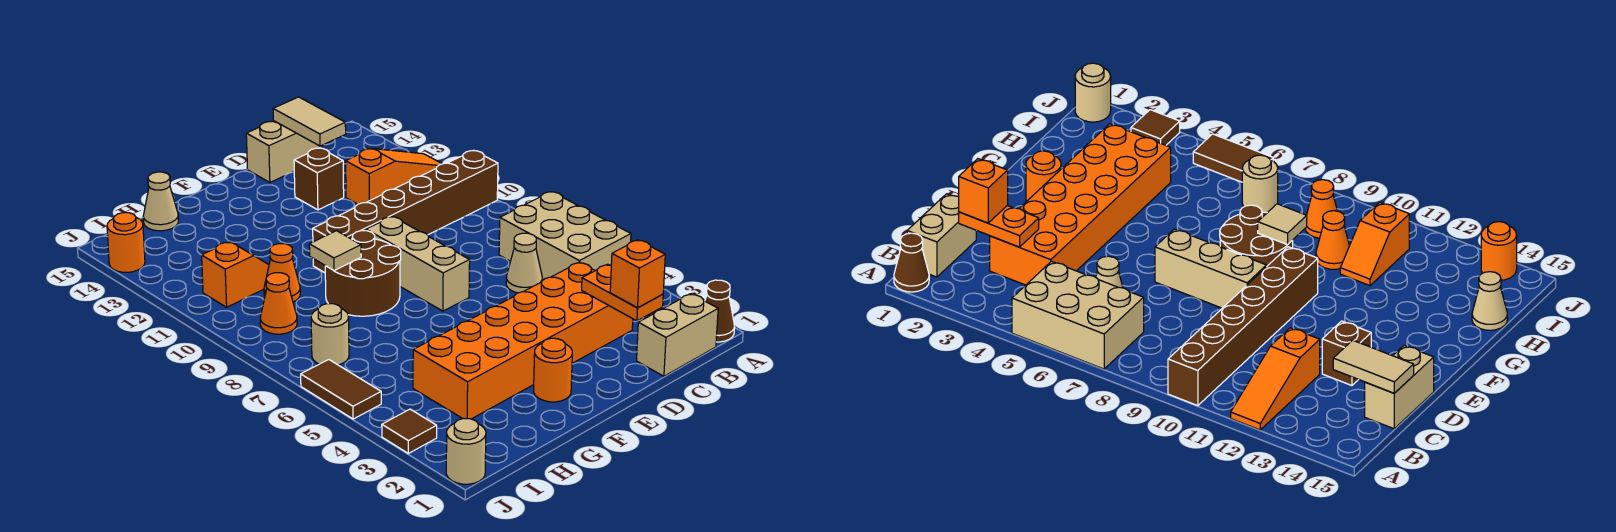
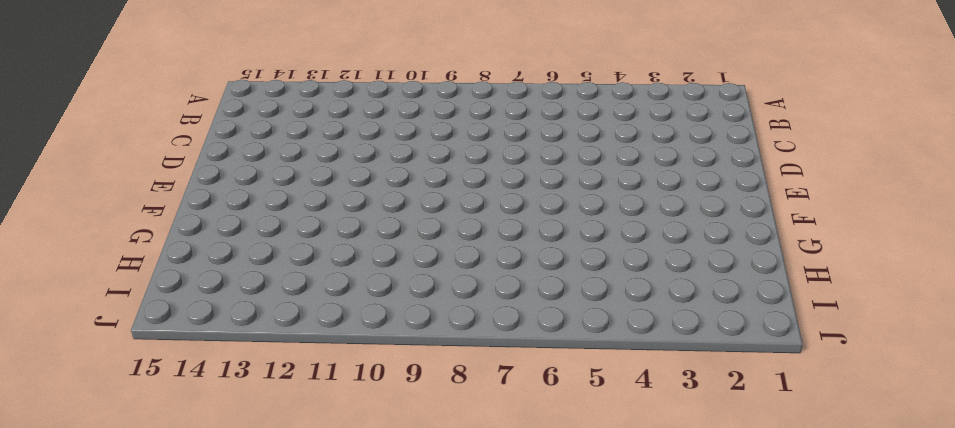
none -> brown 1x1 cone [705,280,735,342]
none -> tan 2x3 brick [499,192,631,280]
none -> brown 1x6 brick [313,151,498,273]

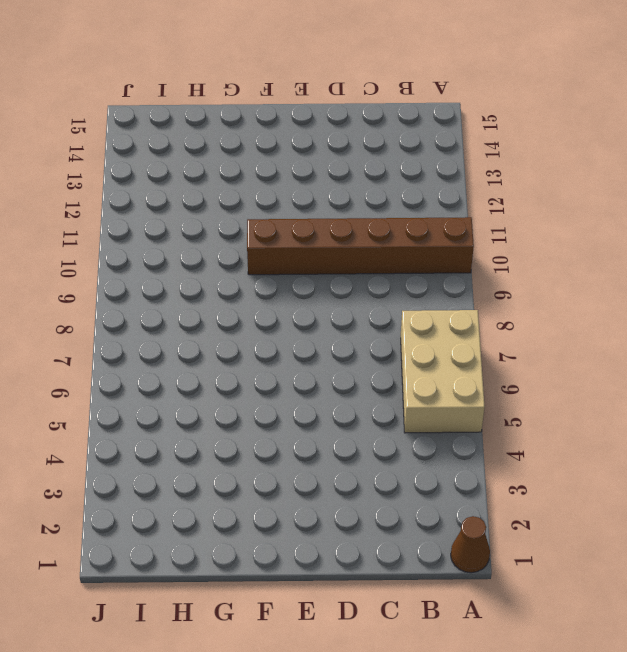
none -> orange 1x3 slope [346,148,442,204]
none -> tan 1x2 brick [637,294,718,376]
none -> orange 2x6 brick [413,262,633,419]

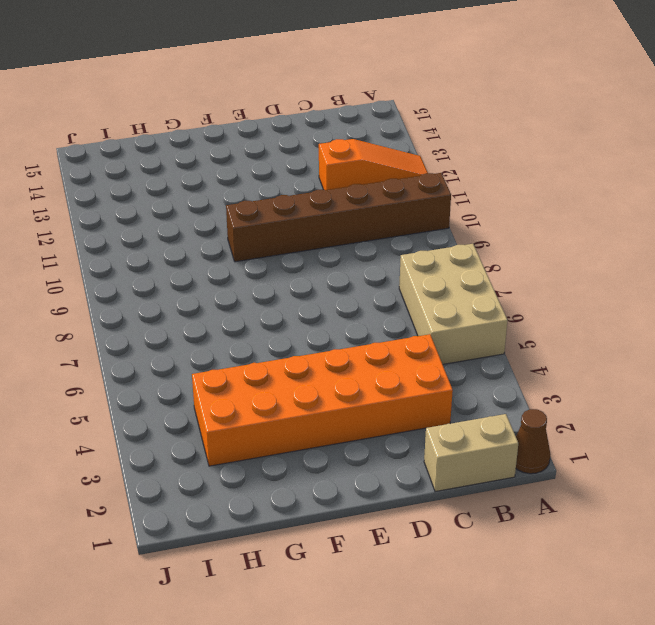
none -> tan 1x1 cone [506,233,542,293]
none -> tan 1x2 brick [246,121,322,182]
none -> brown 1x1 brick [294,148,344,210]

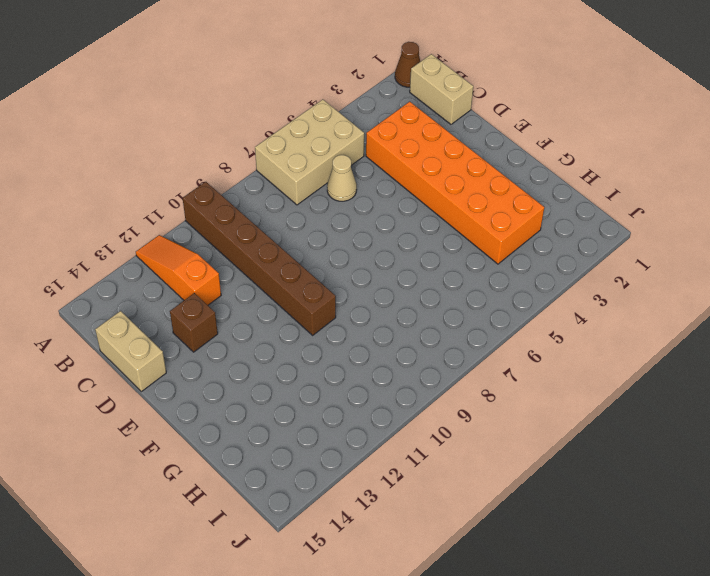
none -> tan 1x3 brick [366,216,470,311]
none -> orange 1x1 round brick [534,338,572,402]
none -> brown 2x2 round brick [325,231,401,316]

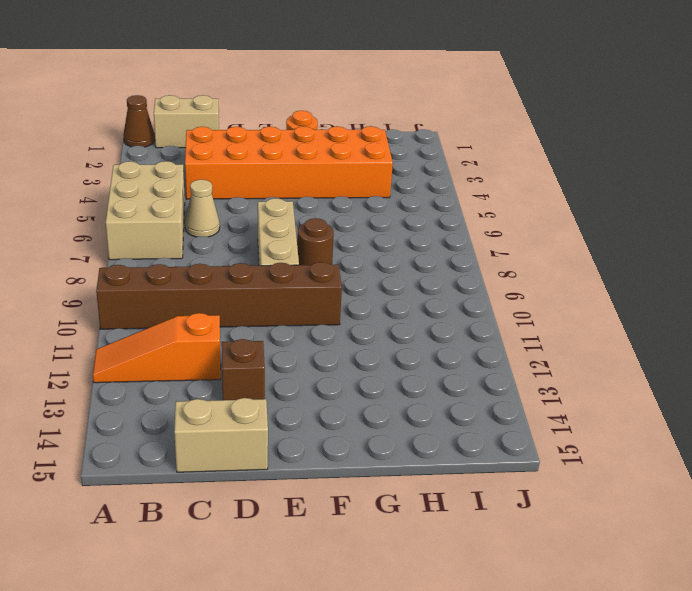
brown 1x1 round brick [297,218,334,265] -> brown 2x2 round brick [325,231,401,316]
none -> orange 1x1 cone [264,244,300,302]
none -> orange 1x2 slope [202,242,269,307]
none -> tan 1x1 cone [143,172,179,231]

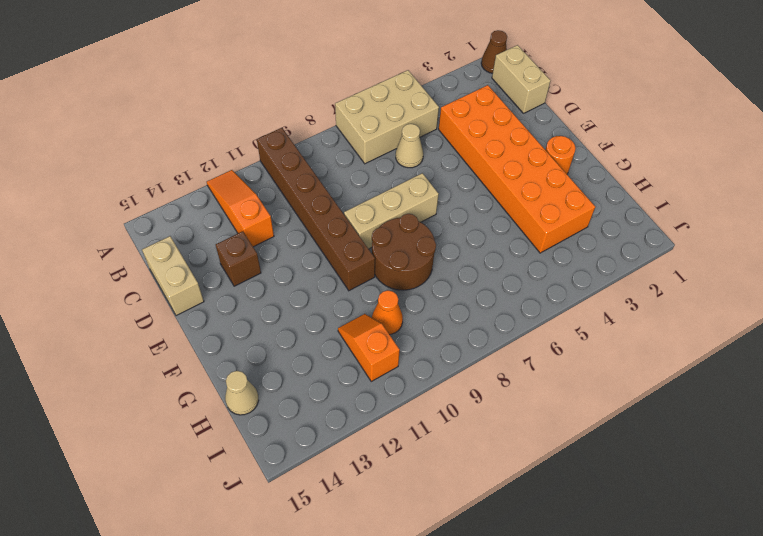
none -> tan 1x1 round brick [311,304,349,365]
none -> orange 1x1 cone [260,273,297,334]
none -> tan 1x1 round brick [446,418,486,484]

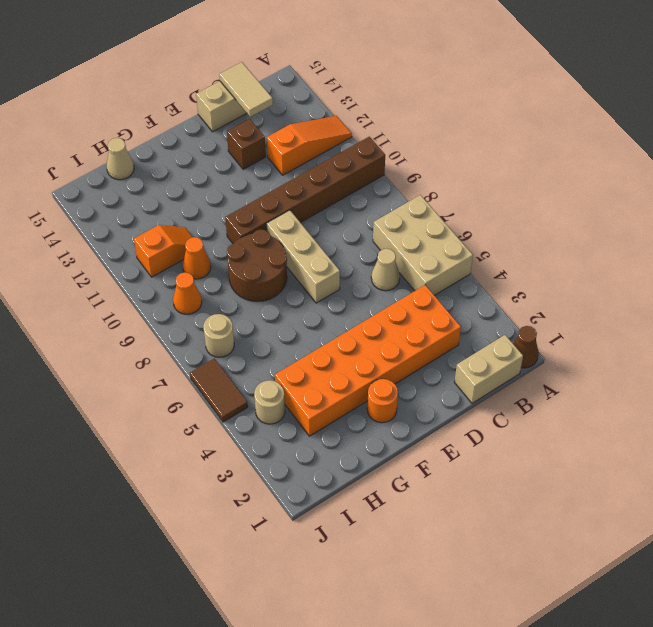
tan 1x1 round brick [254,380,285,424] -> tan 1x1 round brick moved to [446,418,486,484]
none -> brown 1x1 tile [382,409,437,453]
none -> orange 1x1 round brick [107,213,145,272]
none -> orange 1x2 plate [582,264,663,321]

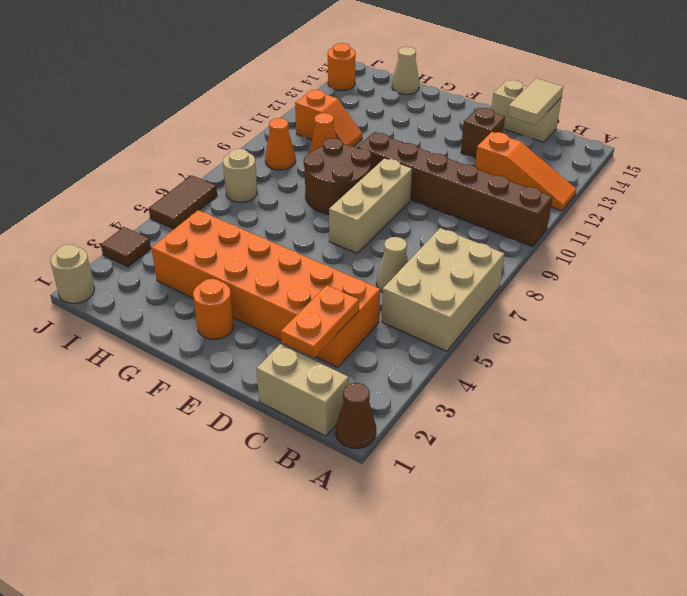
none -> tan 1x1 tile [309,231,361,271]
none -> orange 1x1 brick [610,240,665,308]

